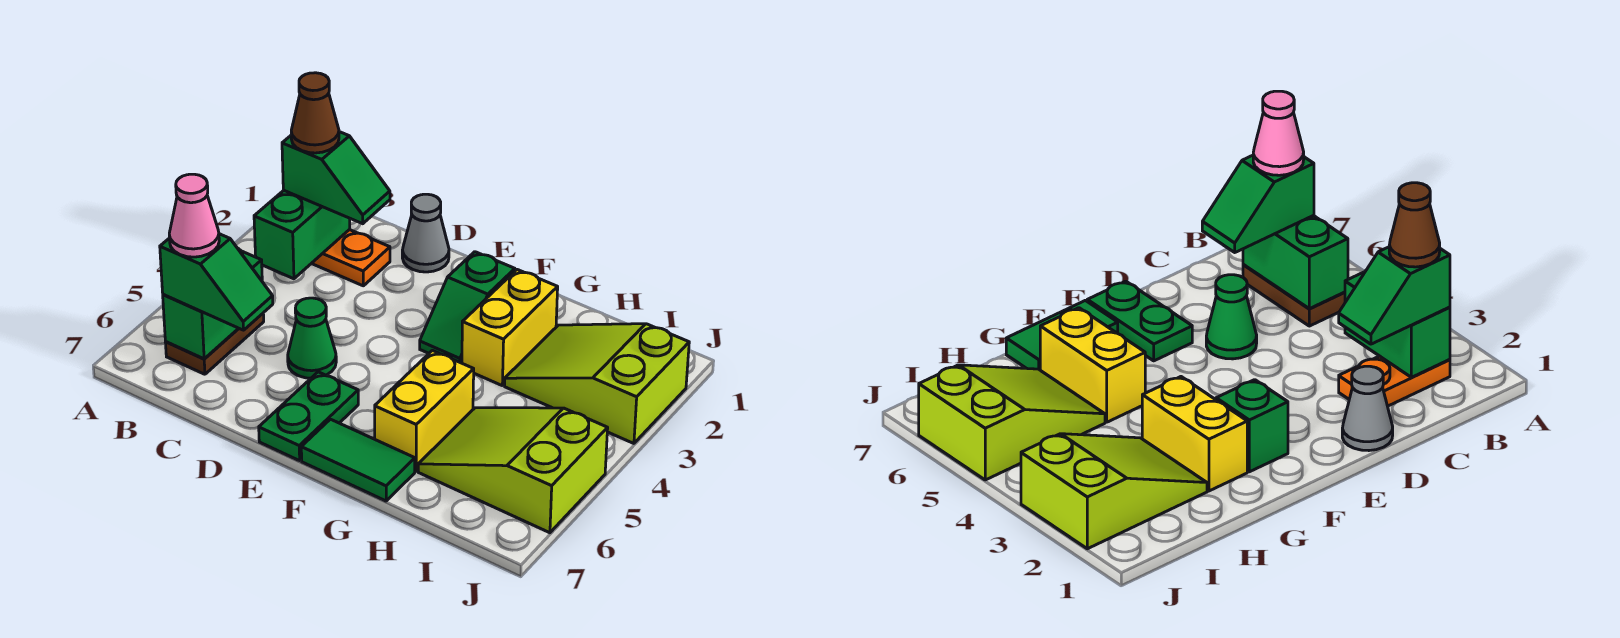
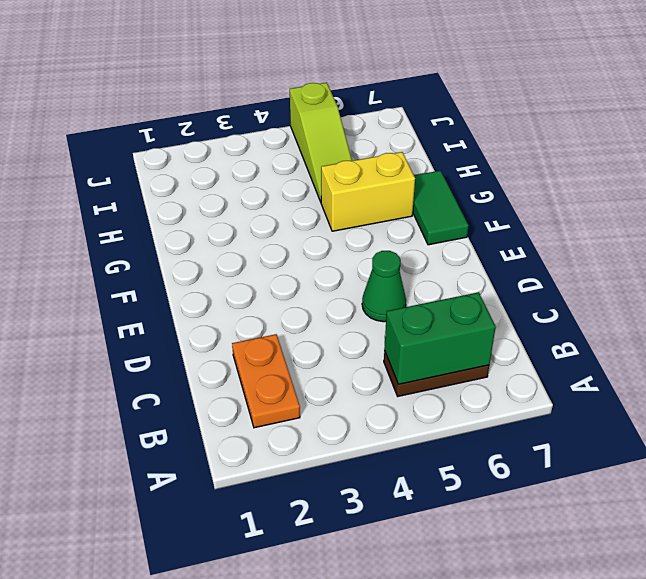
lime 1x3 slope [290,83,352,202] -> lime 2x3 slope [418,408,608,533]
none -> grey 1x1 cone [402,194,449,272]
none -> green 1x2 plate [259,372,358,461]
none -> green 1x2 slope [420,252,515,363]

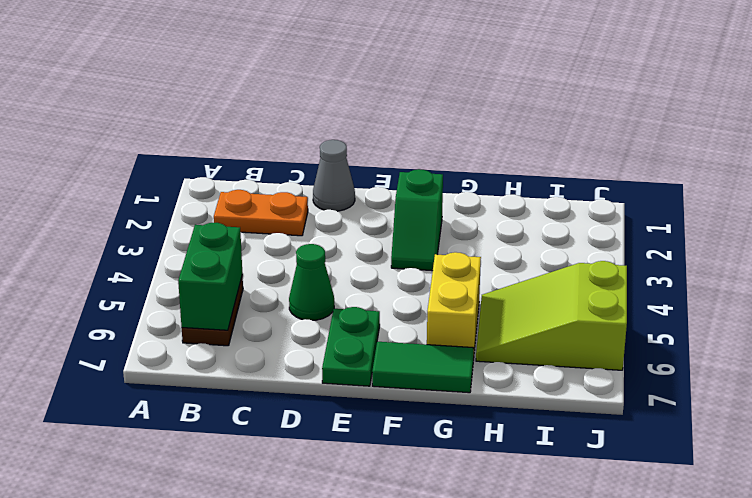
none -> yellow 1x2 brick [462,270,558,385]
none -> lime 2x3 slope [505,324,689,443]
none -> green 1x2 brick [254,190,350,279]

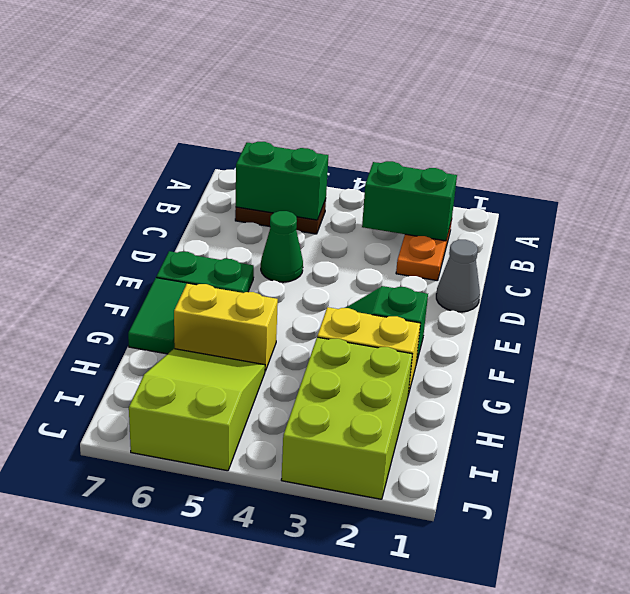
lime 2x3 brick [281,337,412,499] -> lime 2x3 slope [505,324,689,443]
none -> green 1x2 slope [282,132,390,224]
none -> green 1x2 slope [160,234,273,330]
none -> brown 1x1 cone [291,73,339,153]

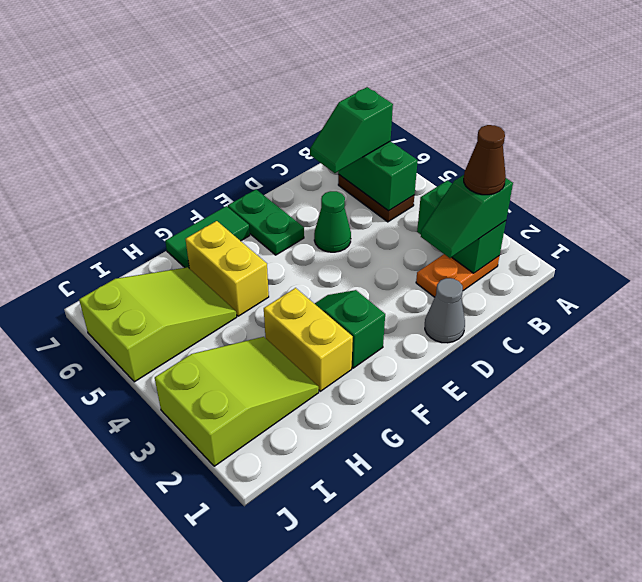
none -> pink 1x1 cone [169,174,219,257]

